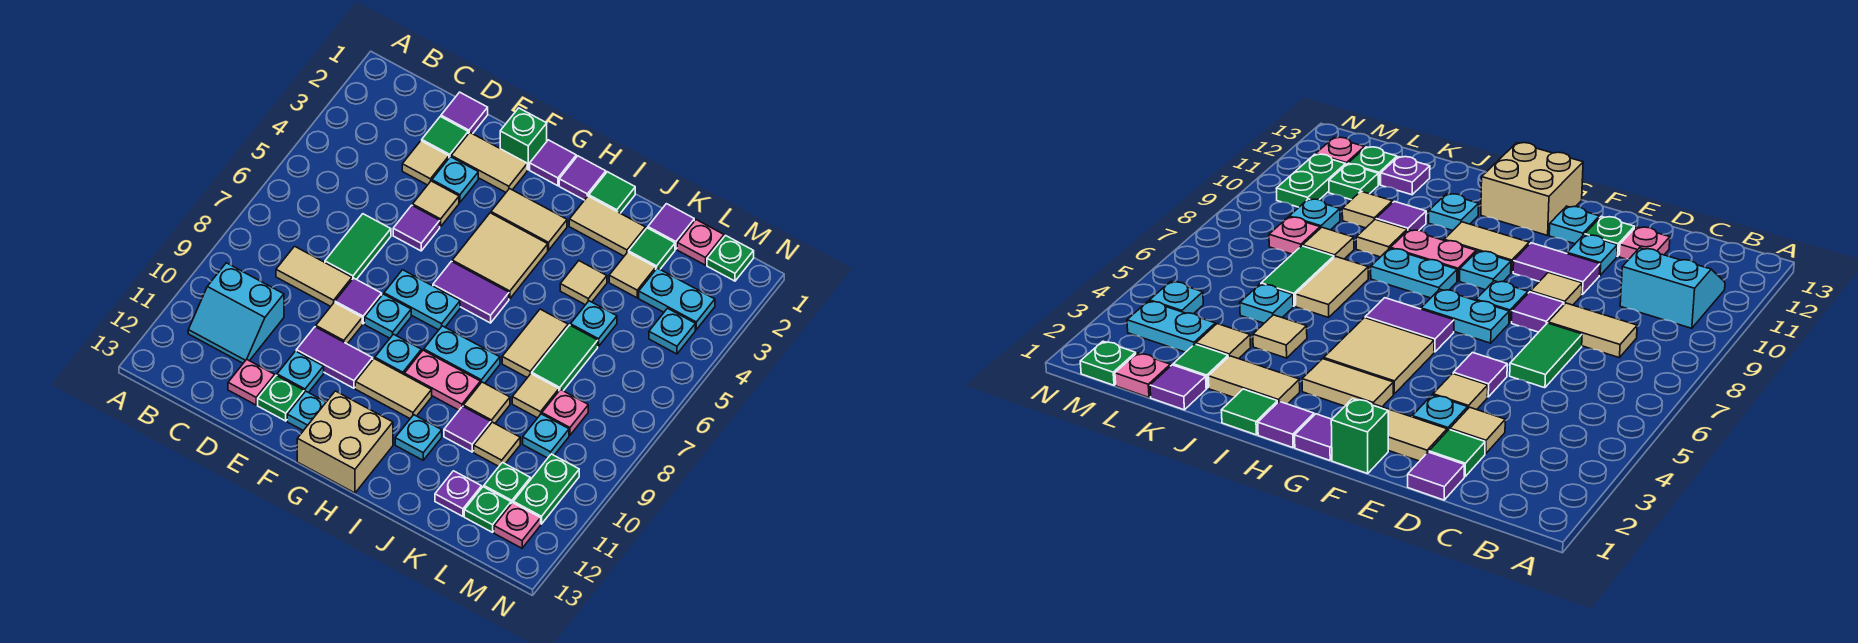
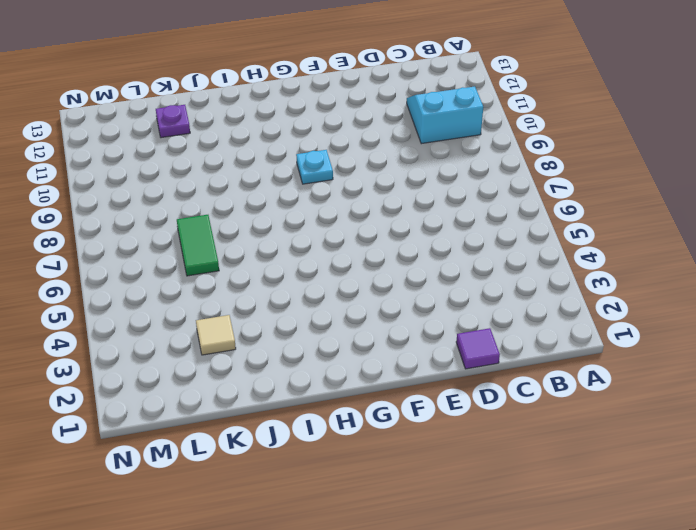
none -> tan 1x2 tile [276,246,352,306]
none -> green 1x1 tile [422,117,468,158]
none -> tan 1x1 tile [402,141,449,185]
none -> green 1x2 tile [325,214,391,279]

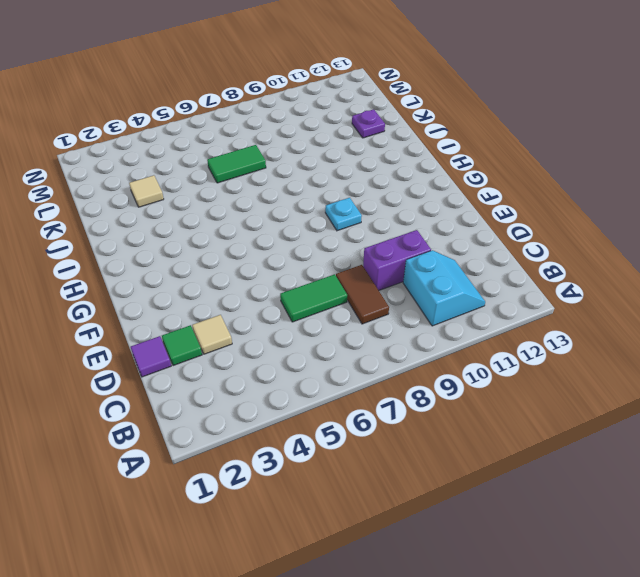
brown 1x2 tile [336,265,389,324] -> tan 1x2 tile [276,246,352,306]
purple 1x2 brick [363,230,431,290] -> none
none -> pink 1x1 plate [228,359,275,405]
none -> tan 1x2 tile [451,133,527,192]
none -> cyan 1x1 plate [432,157,478,202]
none -> tan 1x1 tile [413,181,459,227]

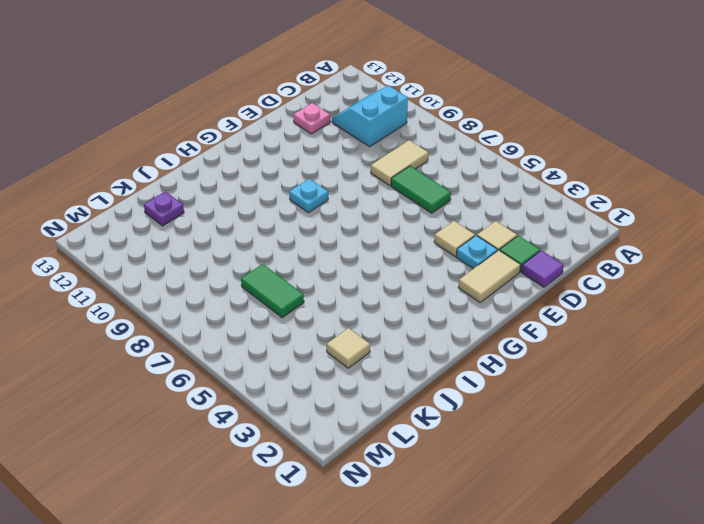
none -> purple 1x1 tile [393,205,440,251]
none -> purple 1x1 tile [335,278,382,324]
none -> tan 1x1 tile [316,302,362,344]
none -> purple 1x2 tile [296,327,373,388]

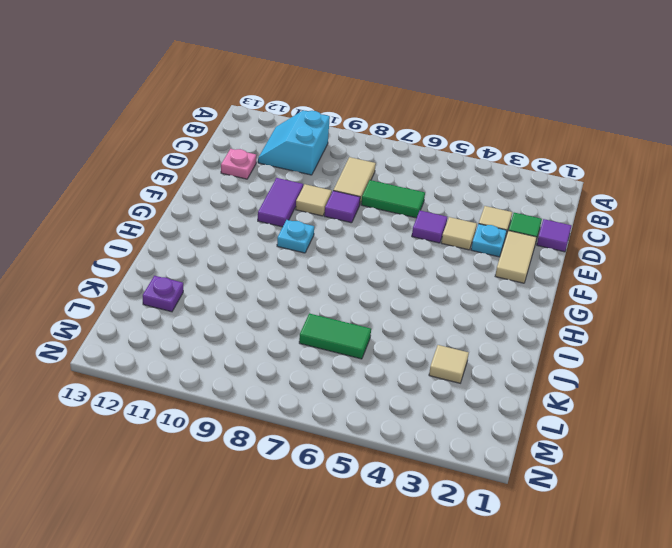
none -> cyan 1x1 plate [277,351,324,393]
none -> green 1x1 plate [258,375,304,421]
none -> green 1x1 brick [500,108,547,170]
none -> cyan 1x2 plate [384,270,460,330]

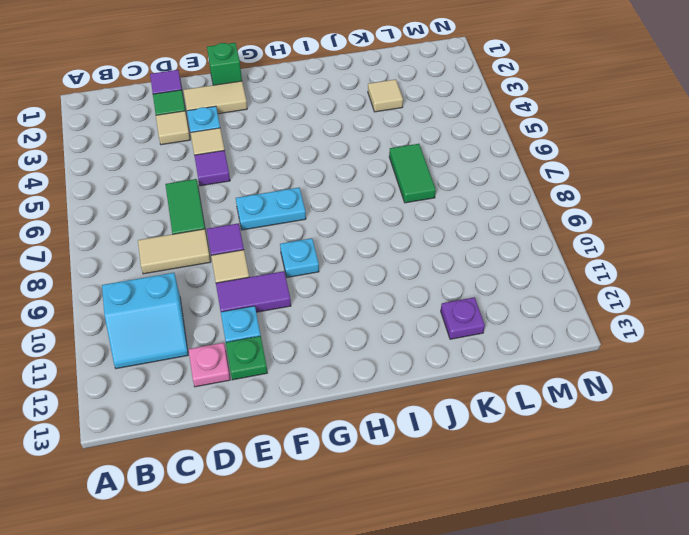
none -> cyan 1x1 plate [365,294,411,338]
none -> cyan 1x1 plate [287,391,326,431]
none -> purple 1x1 tile [530,140,576,186]
none -> tan 1x2 tile [491,189,567,250]

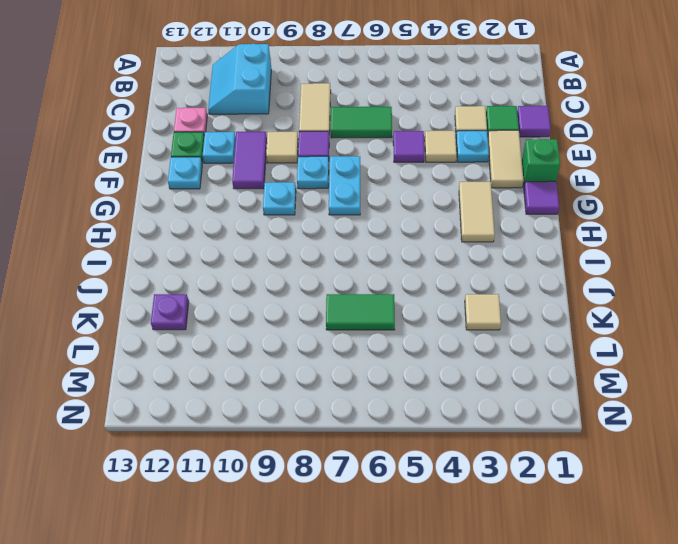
none -> tan 2x2 tile [452,213,548,299]
none -> purple 1x2 tile [433,261,509,323]
none -> tan 1x2 tile [355,359,432,418]
none -> tan 2x2 brick [297,391,393,493]

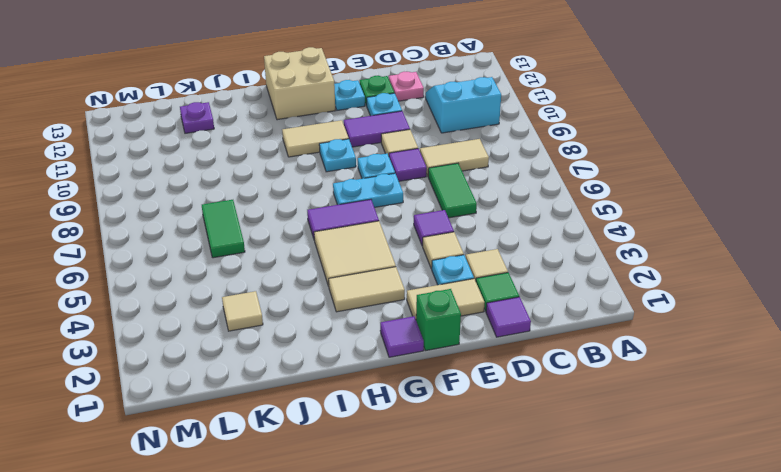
none -> purple 1x1 tile [559,156,606,200]
none -> cyan 1x2 plate [424,326,500,384]
none -> pink 1x2 plate [404,350,480,410]
none -> green 1x1 tile [589,172,635,213]

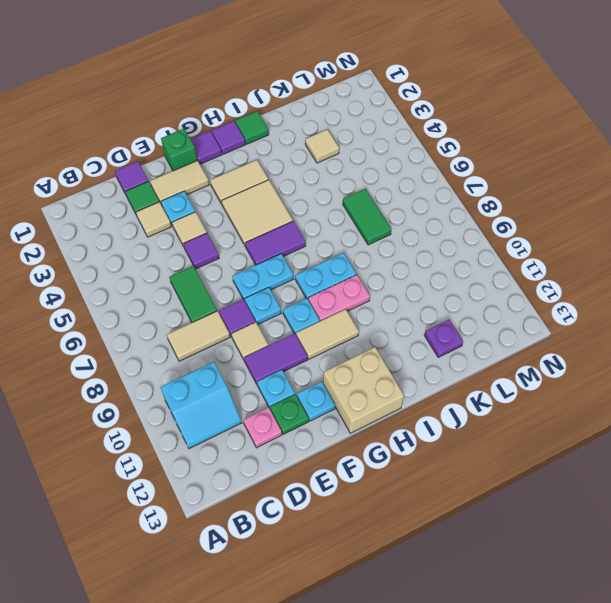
none -> tan 1x2 tile [569,196,646,256]
none -> cyan 1x1 plate [395,415,442,460]
none -> tan 1x1 tile [560,261,607,305]
none -> tan 1x2 tile [502,309,568,378]

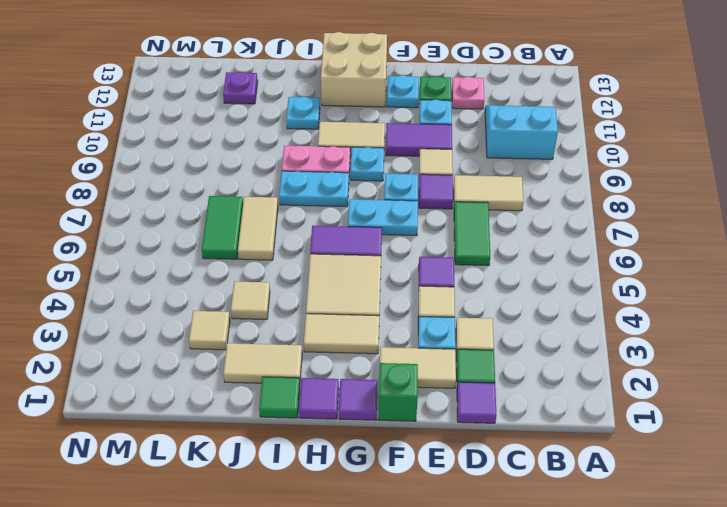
none -> tan 1x1 tile [463,382,510,423]
none -> purple 1x1 tile [444,406,491,452]
none -> purple 1x1 tile [648,204,694,249]
none -> green 1x1 tile [629,228,675,269]

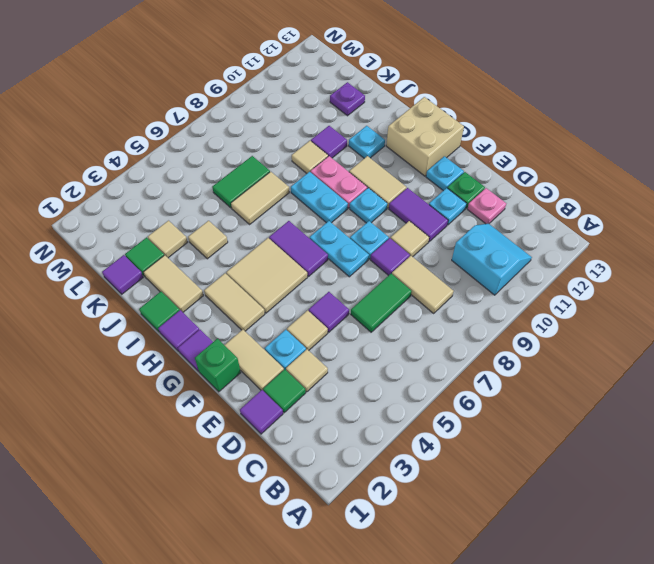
none -> cyan 1x1 plate [570,301,617,346]
none -> tan 1x1 tile [512,374,559,418]
none -> tan 1x1 tile [474,422,520,466]
none -> pink 1x1 plate [677,220,724,265]

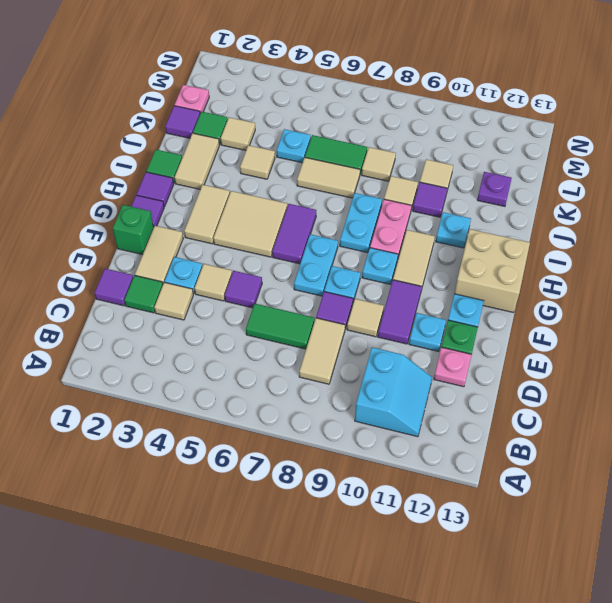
none -> cyan 1x2 plate [639,268,715,330]
none -> pink 1x1 plate [542,390,588,435]
none -> cyan 1x1 plate [523,414,569,458]
none -> green 1x1 plate [484,462,530,504]

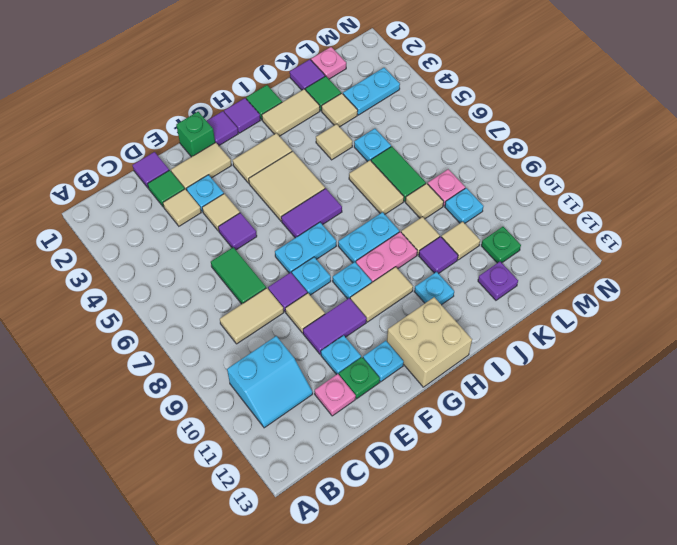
none -> green 1x1 plate [464,487,511,532]
none -> green 1x1 plate [707,236,754,281]
none -> cyan 1x1 plate [649,308,695,354]
none -> green 1x2 plate [513,454,579,524]

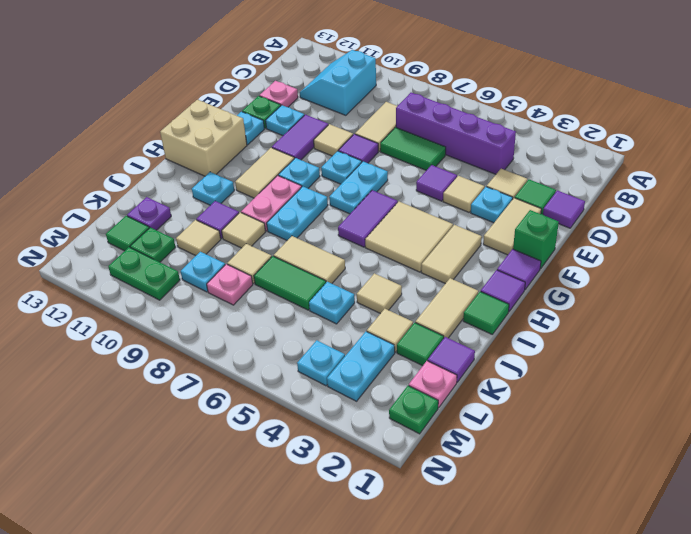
purple 1x4 brick [396,93,516,174] -> none
green 1x1 tile [106,216,149,251] -> green 1x1 plate [464,487,511,532]
none -> pink 1x1 plate [494,503,541,548]

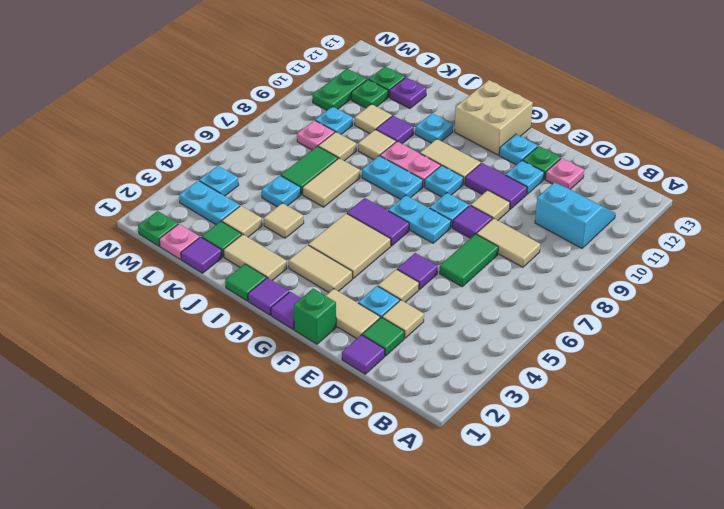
none -> pink 1x1 plate [494,503,541,548]

